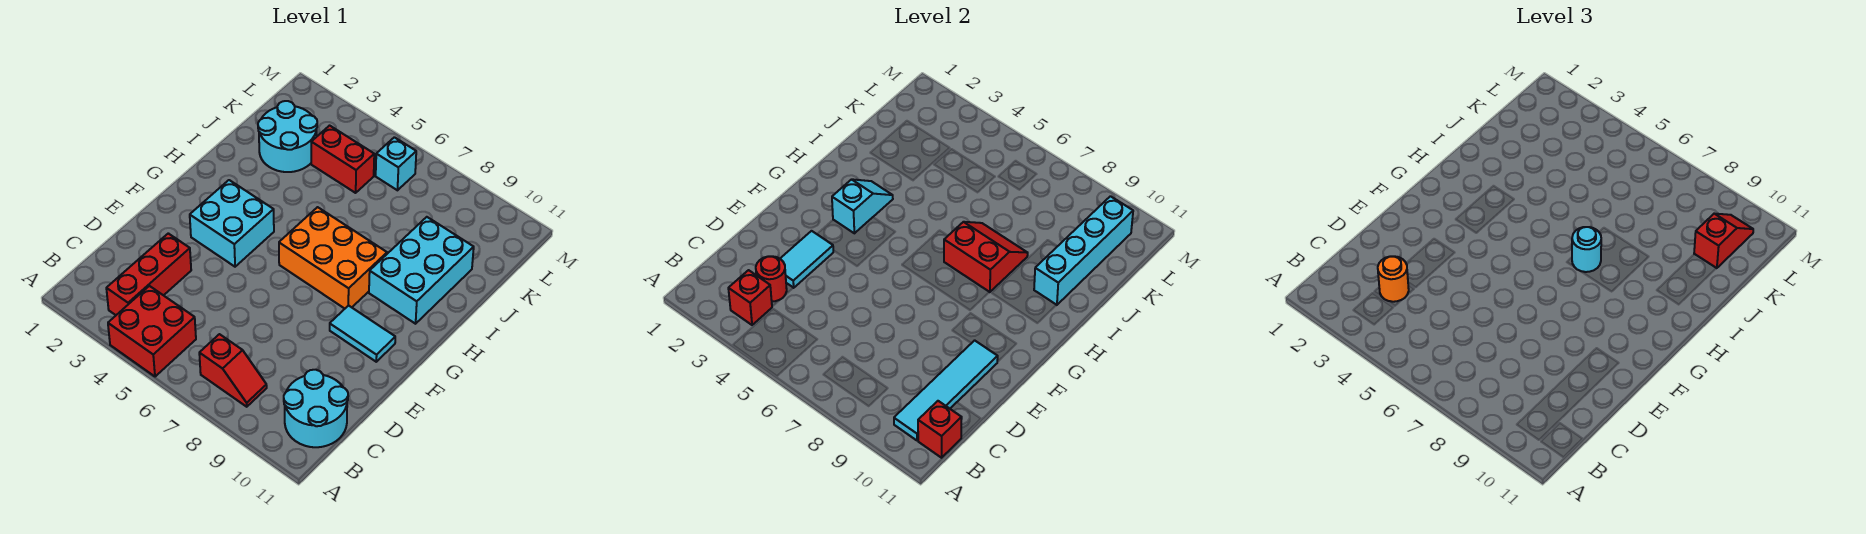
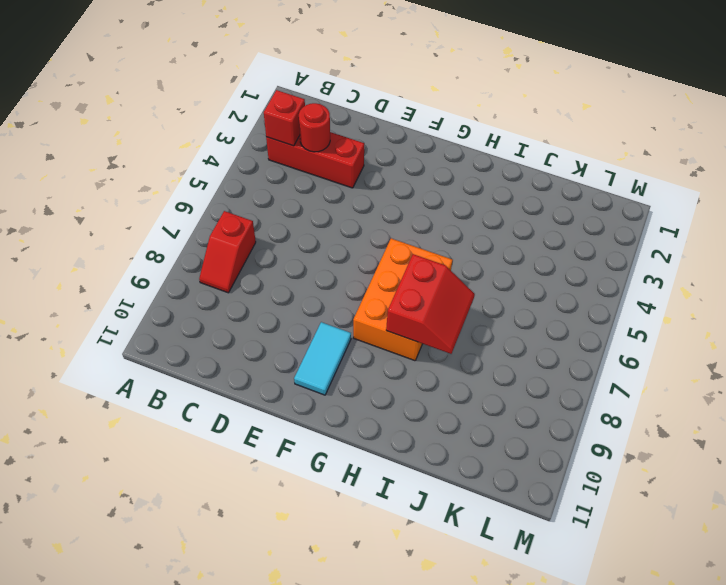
none -> red 2x2 brick [108,286,196,377]
none -> cyan 2x2 round brick [284,370,348,447]
none -> cyan 2x2 brick [190,180,274,267]

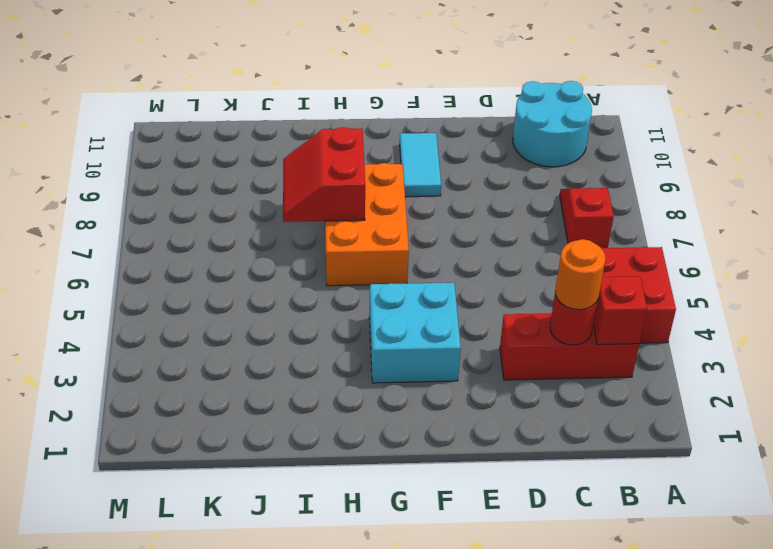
none -> cyan 2x3 brick [369,217,474,324]
none -> cyan 2x2 round brick [258,101,317,172]
none -> red 1x2 brick [311,126,374,193]

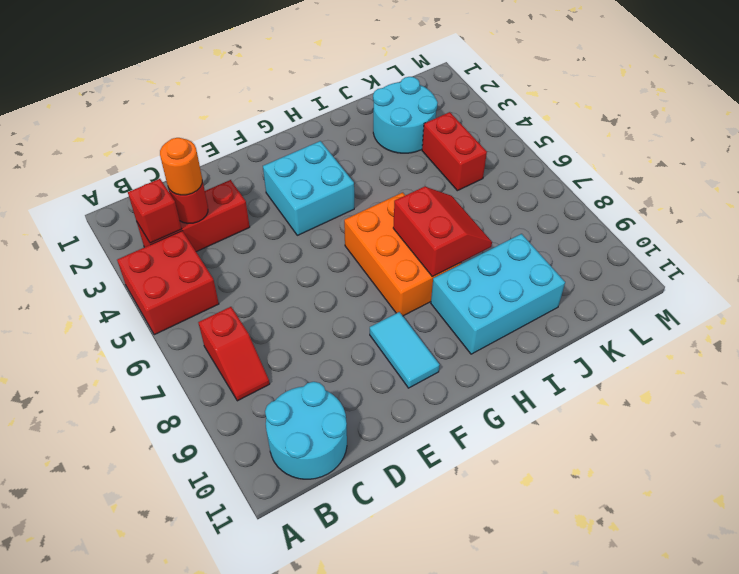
none -> cyan 1x1 brick [376,137,416,190]
none -> cyan 1x4 tile [894,340,998,440]
none -> red 1x1 brick [918,401,962,458]

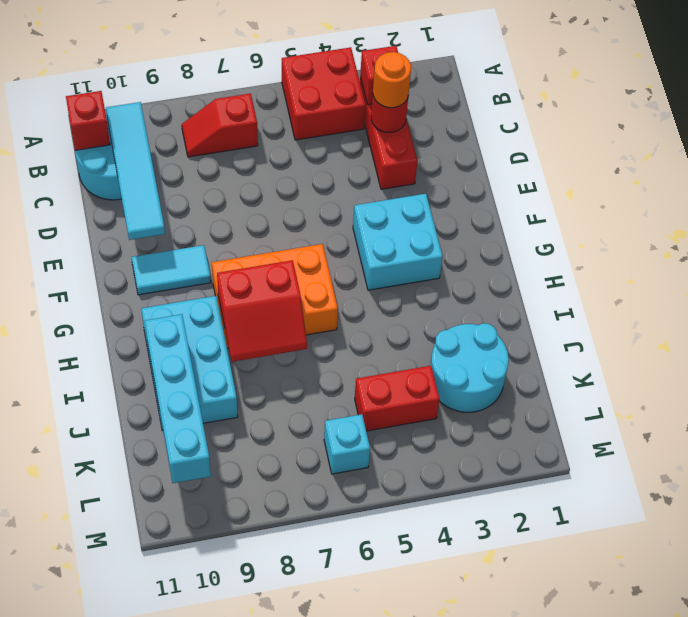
none -> cyan 1x2 tile [780,231,833,288]
none -> cyan 1x2 slope [832,179,893,233]
none -> cyan 1x1 round brick [1572,227,1601,272]

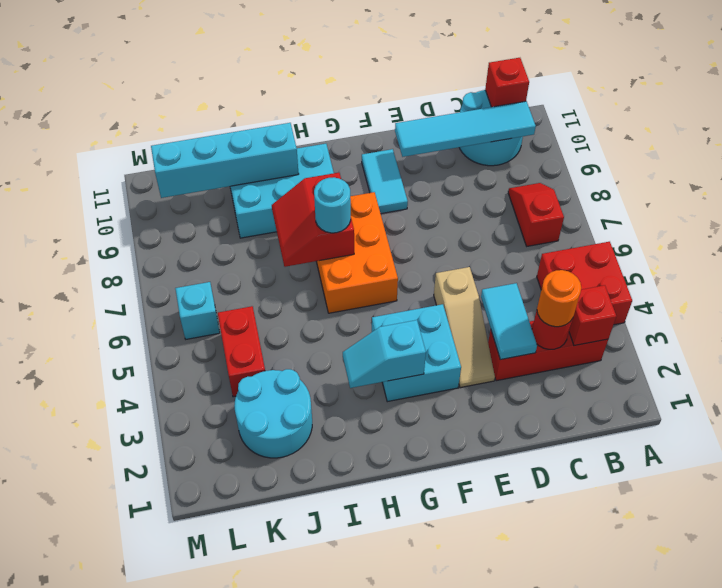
cyan 1x2 tile [481,283,537,360] -> cyan 1x2 tile turned to [780,231,833,288]
tan 1x3 slope [434,267,495,388] -> none
none -> red 1x2 slope [1694,214,1753,268]

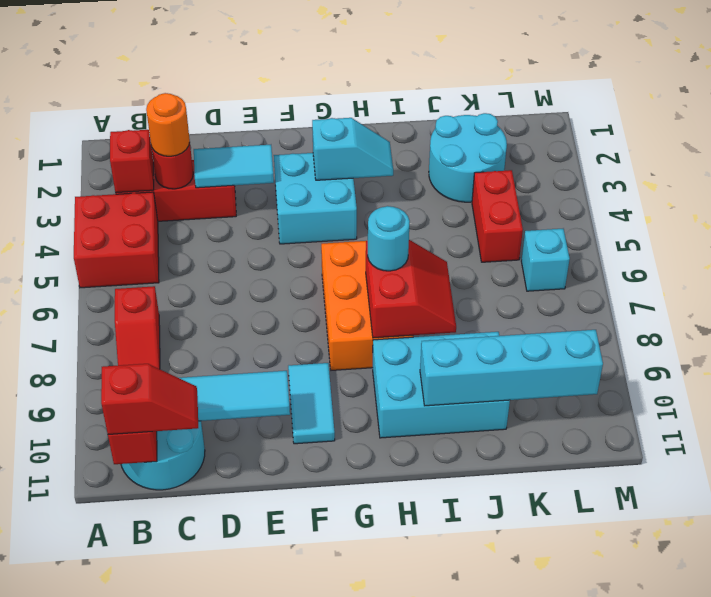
red 1x2 slope [101,364,198,435] -> red 1x2 slope moved to [1694,214,1753,268]

